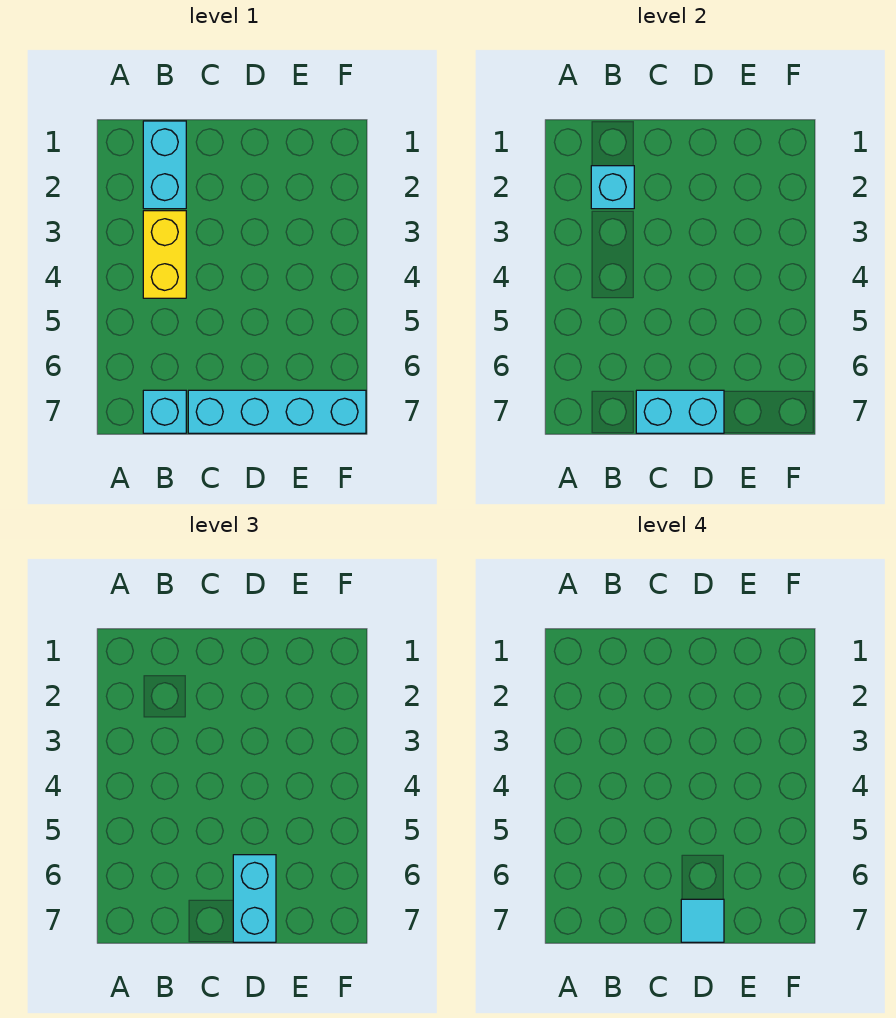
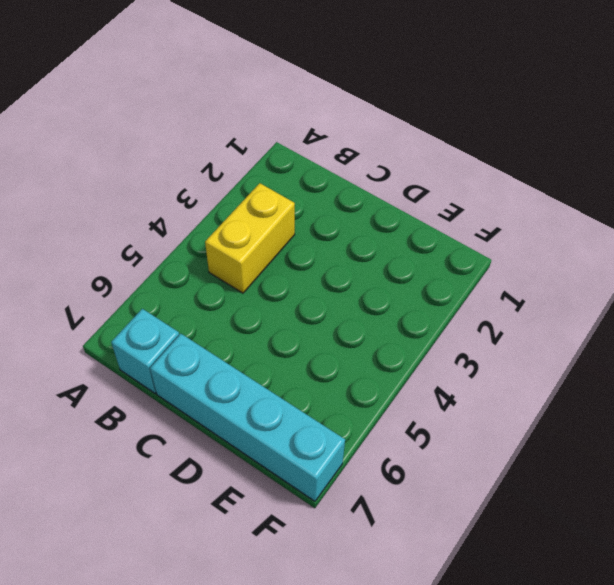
none -> cyan 1x2 brick [143,121,186,209]
none -> cyan 1x1 brick [591,166,634,209]

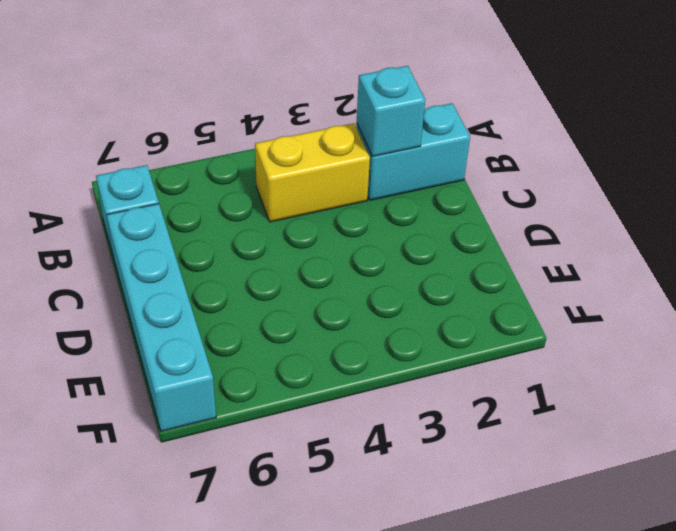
none -> cyan 1x2 brick [636,390,724,433]
none -> cyan 1x2 brick [233,855,276,942]

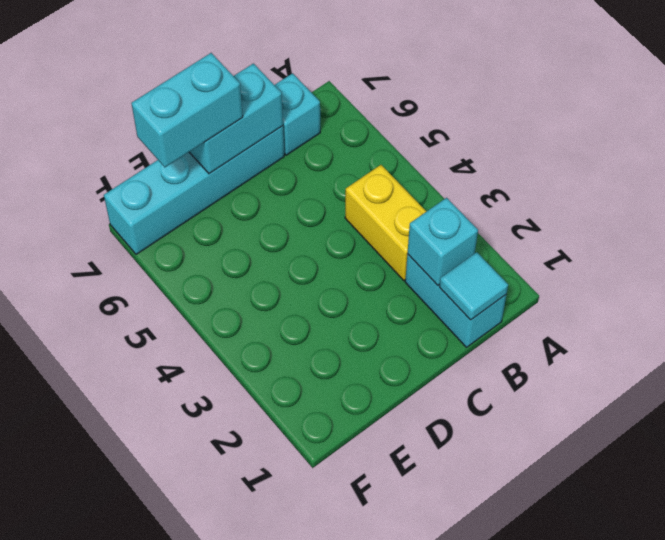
cyan 1x1 tile [440,252,508,320] -> cyan 1x1 tile moved to [681,899,724,942]
cyan 1x2 brick [131,53,243,167] -> cyan 1x2 brick turned to [233,855,276,942]

